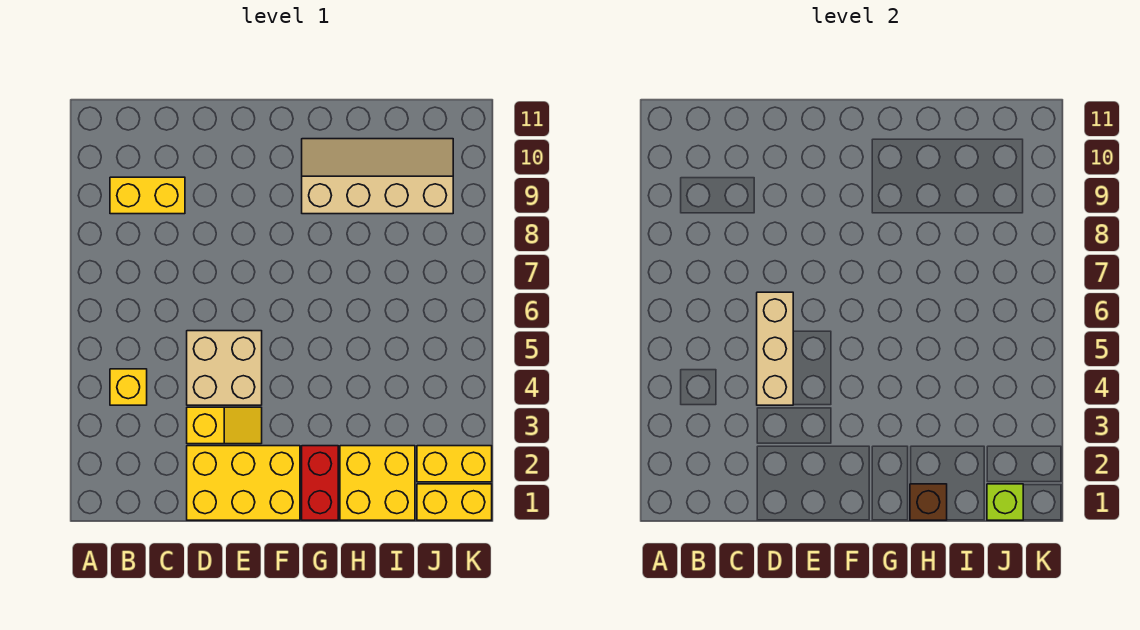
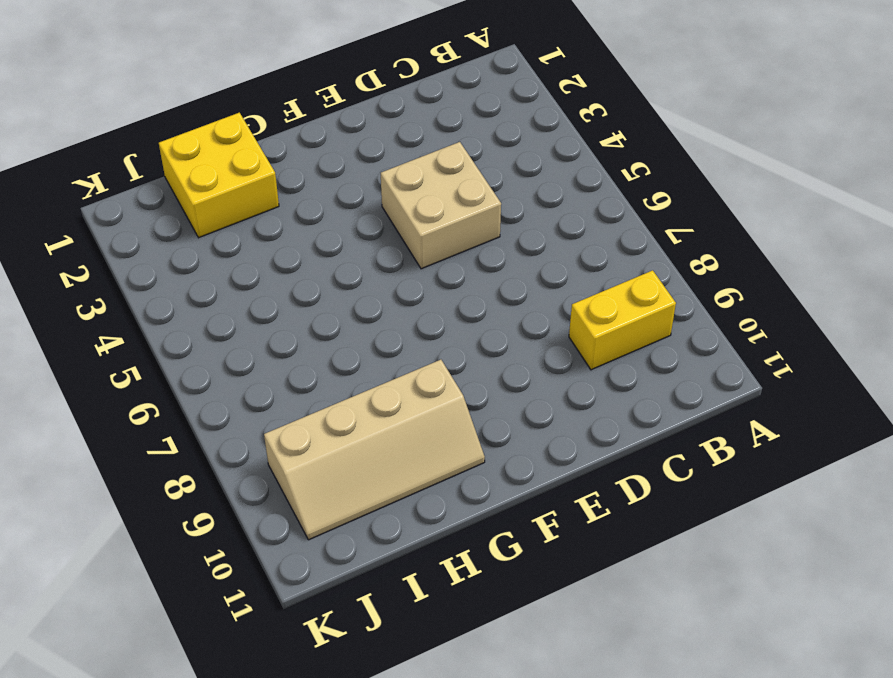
none -> yellow 1x1 brick [110,369,147,405]
none -> yellow 2x3 brick [187,446,300,520]
none -> yellow 1x2 slope [187,407,262,444]

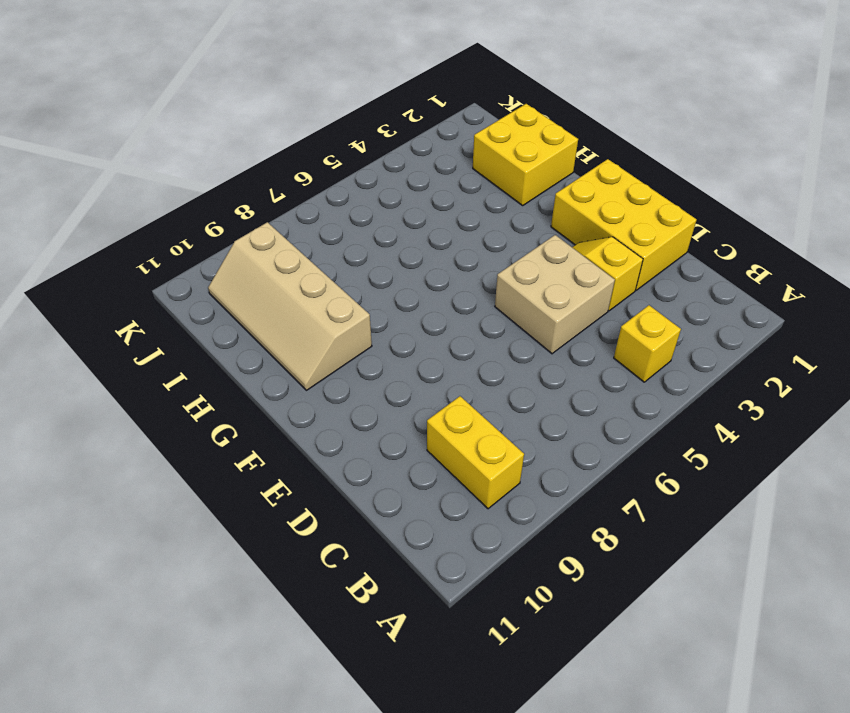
none -> red 1x2 brick [302,446,338,520]
none -> yellow 1x2 brick [417,484,492,520]
none -> yellow 1x2 brick [417,446,492,482]

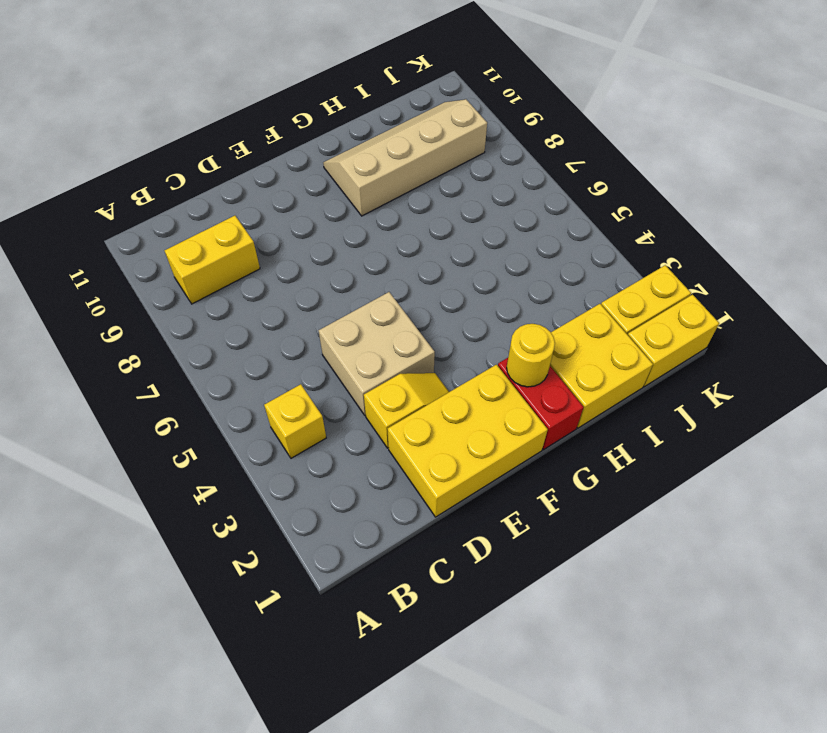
yellow 1x1 round brick [507,324,555,387] -> none
none -> tan 1x3 brick [757,292,793,405]
none -> brown 1x1 brick [910,484,947,520]
none -> lime 1x1 brick [987,484,1023,520]

